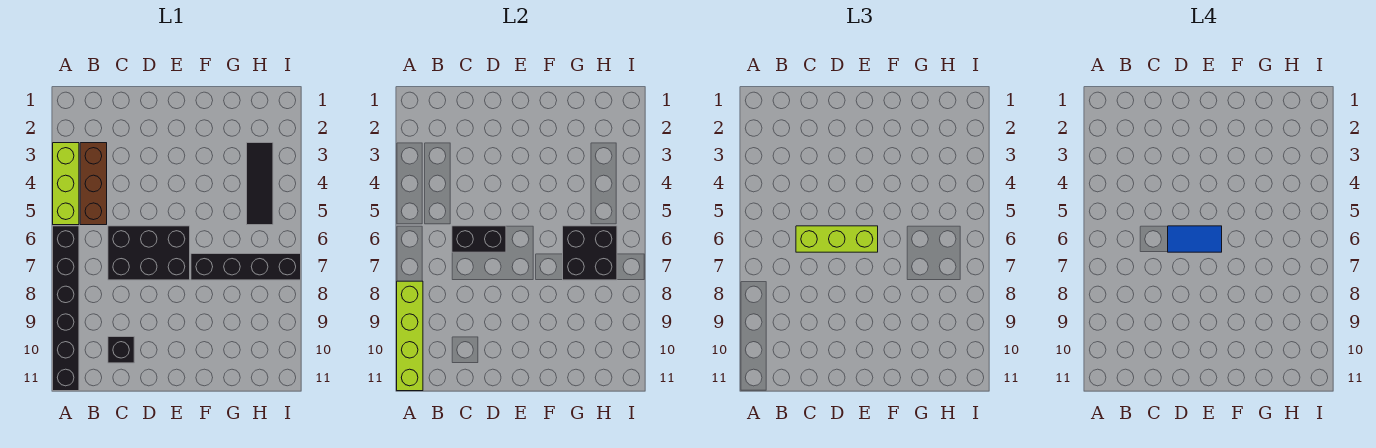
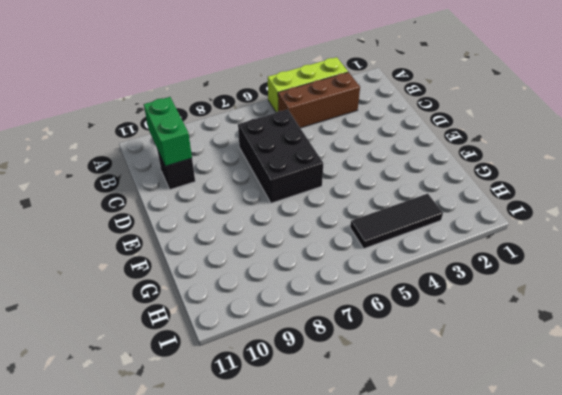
green 1x2 brick [144,97,192,166] -> none
none -> black 1x6 brick [53,226,79,391]
none -> black 1x4 brick [191,254,301,280]
none -> lime 1x4 brick [397,281,423,391]

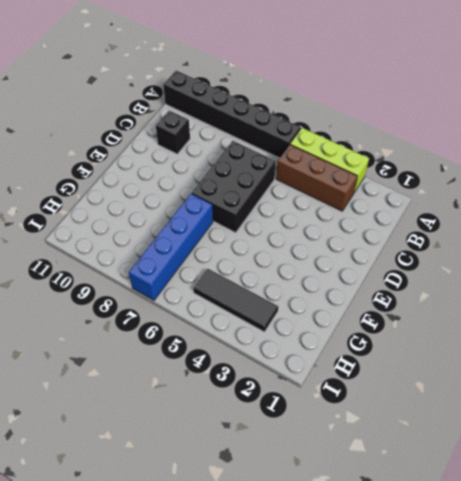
blue 1x4 brick [129,194,213,300] -> black 1x4 brick [191,254,301,280]
none -> lime 1x4 brick [397,281,423,391]
none -> black 1x2 brick [452,226,506,252]
none -> black 2x2 brick [563,226,617,280]

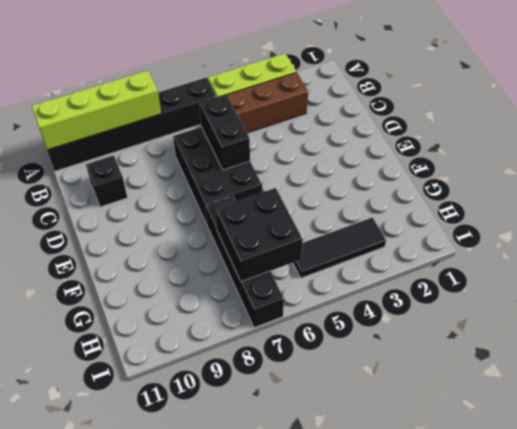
none -> lime 1x3 brick [796,226,878,252]
none -> blue 1x2 tile [1168,226,1222,252]

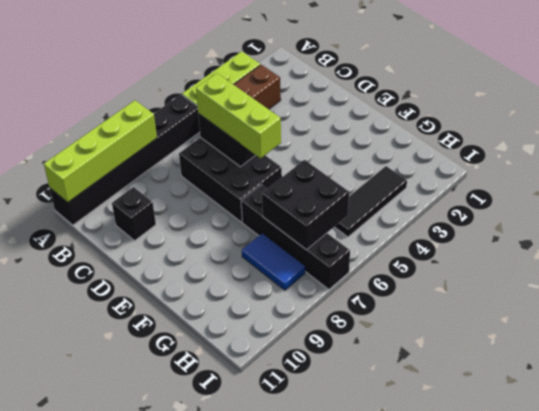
blue 1x2 tile [242,233,305,290] -> blue 1x2 tile moved to [1168,226,1222,252]

